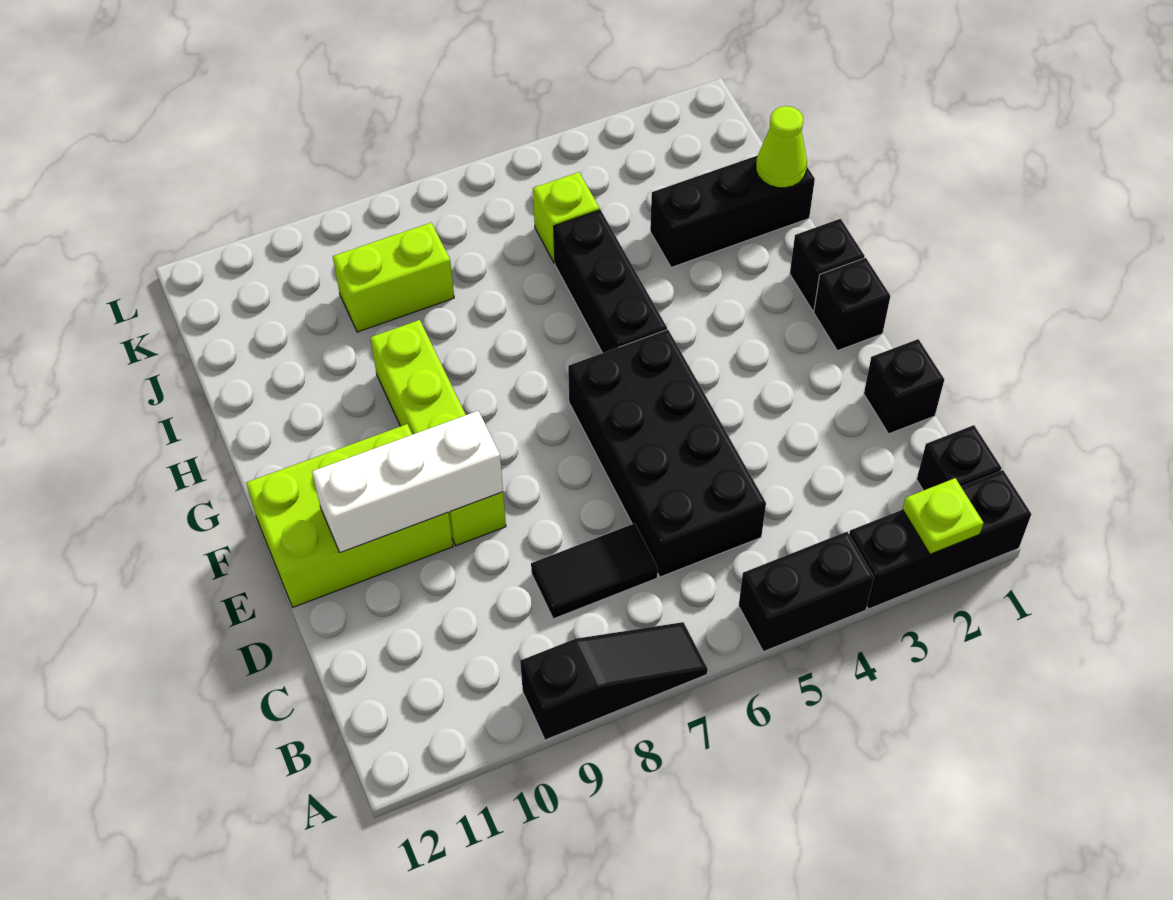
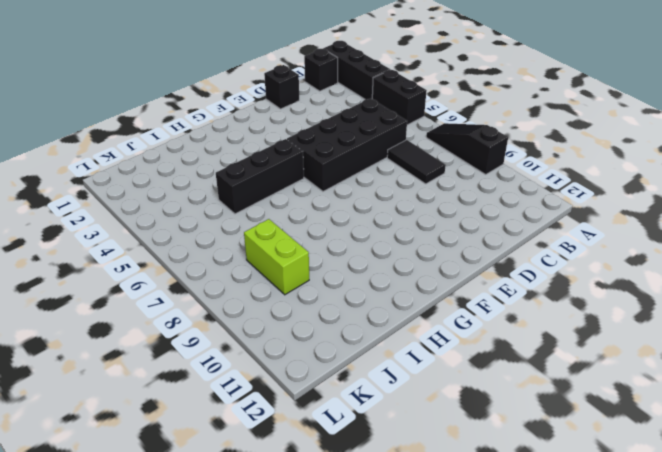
none -> lime 1x4 brick [370,320,506,546]
none -> lime 2x3 brick [246,424,453,607]
none -> black 1x1 brick [814,258,890,351]

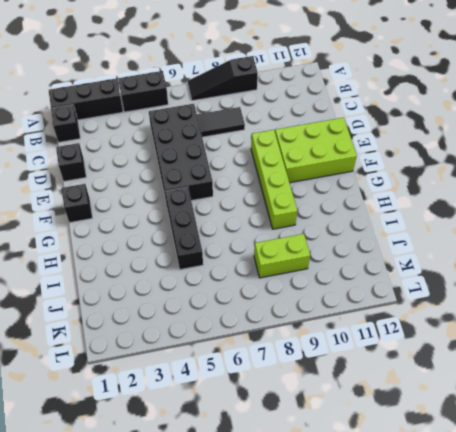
none -> black 1x1 brick [790,219,865,311]
none -> black 1x3 brick [650,156,815,267]
none -> lime 1x1 brick [533,172,600,263]

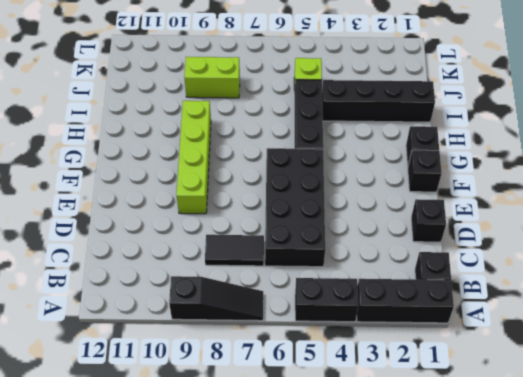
black 1x4 brick [322,80,435,122] -> black 1x3 brick [650,156,815,267]
none -> lime 2x3 brick [246,424,453,607]
none -> lime 1x1 plate [903,478,984,554]
none -> white 1x3 brick [312,411,503,553]

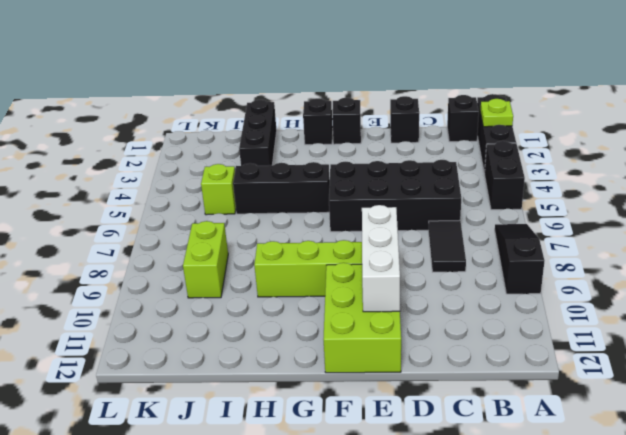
none -> lime 1x1 cone [756,106,807,188]

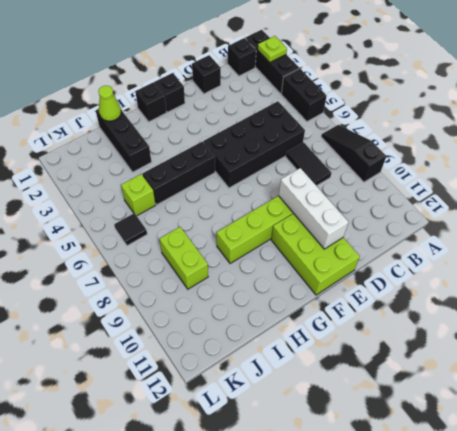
black 1x1 tile [114,213,147,246] -> none

